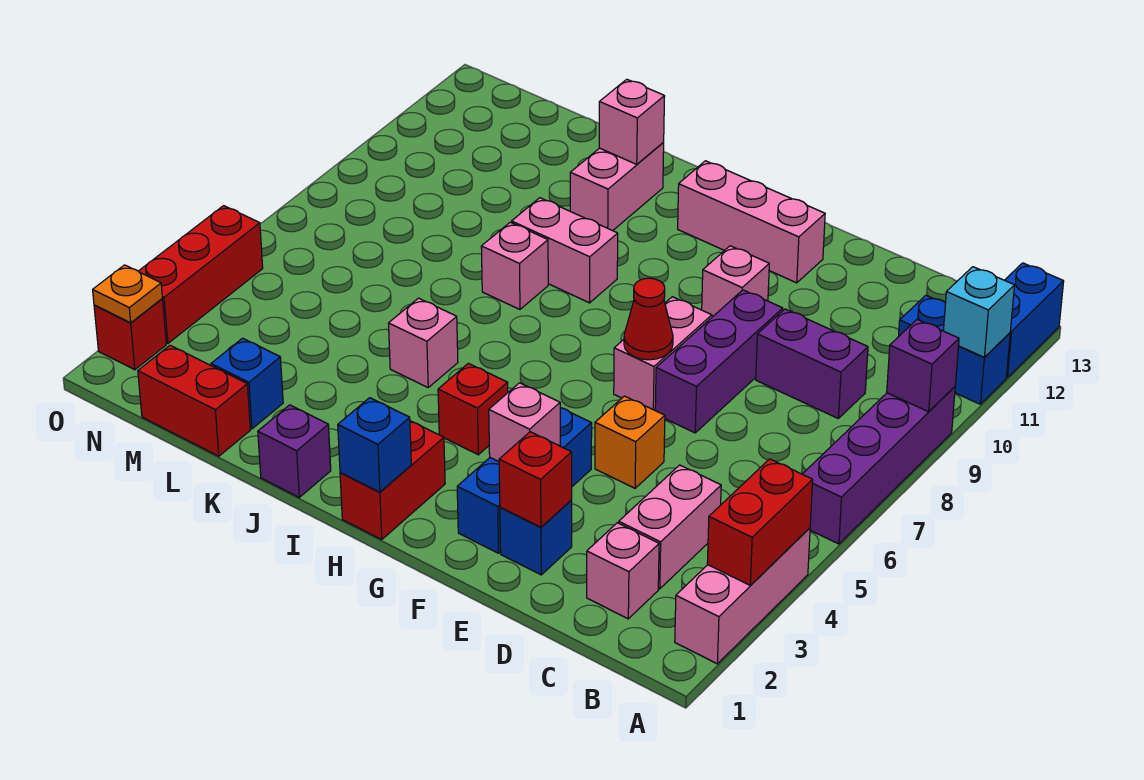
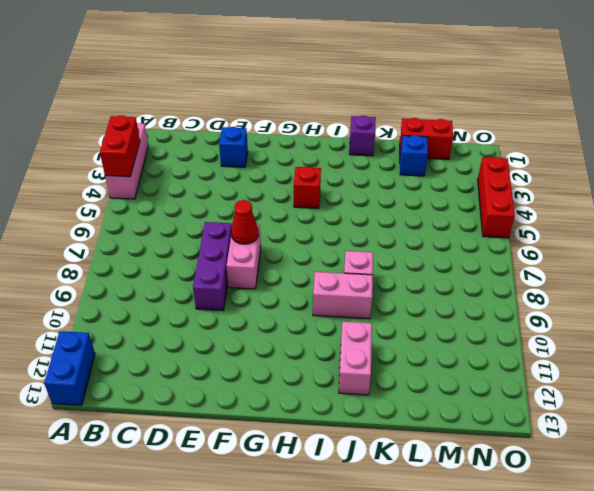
none -> purple 1x4 brick [803,387,955,544]
none -> blue 1x2 brick [899,295,1010,404]
none -> pink 1x1 brick [587,523,659,619]
none -> pink 1x2 brick [619,465,721,589]

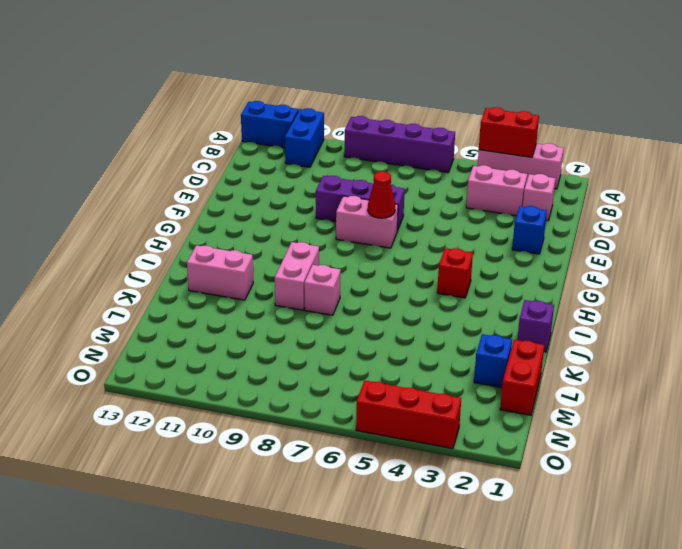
none -> purple 1x2 brick [756,309,868,418]
none -> orange 1x1 brick [595,396,665,488]
none -> blue 1x3 brick [457,408,592,553]
none -> pink 1x1 brick [702,246,769,317]

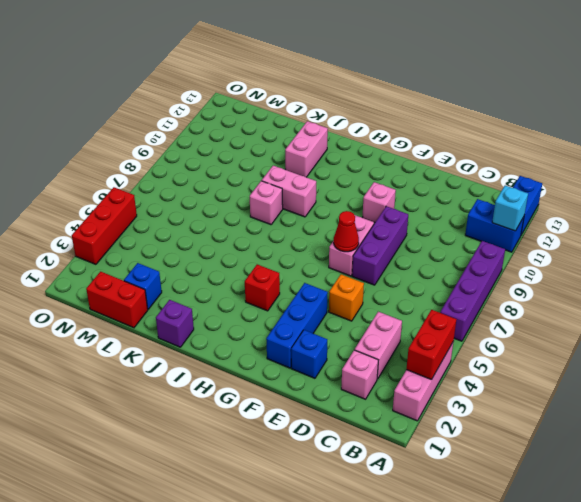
none -> purple 1x2 brick [756,309,868,418]
none -> pink 1x3 brick [678,161,825,283]
none -> red 1x2 brick [340,421,445,539]
none -> pink 1x1 brick [389,298,458,387]

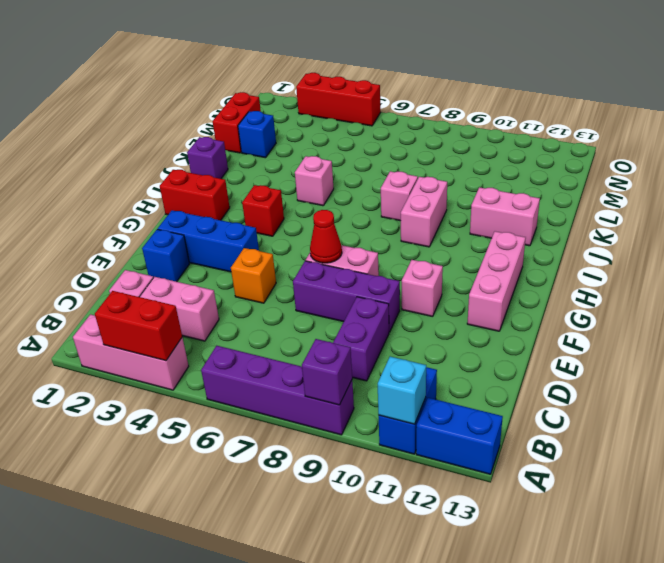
none -> red 1x1 brick [94,299,166,370]
none -> red 1x1 brick [499,432,572,527]
none -> pink 1x1 brick [489,383,560,462]
none -> blue 1x1 brick [338,398,411,492]

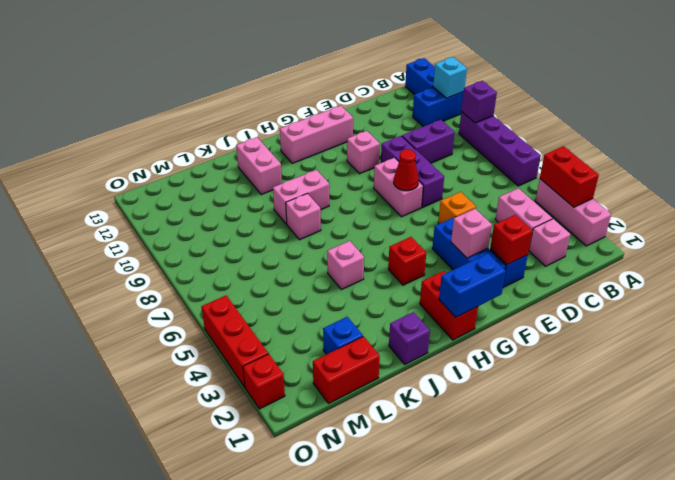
blue 1x2 brick [439,254,506,317] -> blue 1x1 brick [338,398,411,492]
none -> pink 1x1 brick [599,79,665,164]
none -> orange 1x1 plate [93,265,162,323]

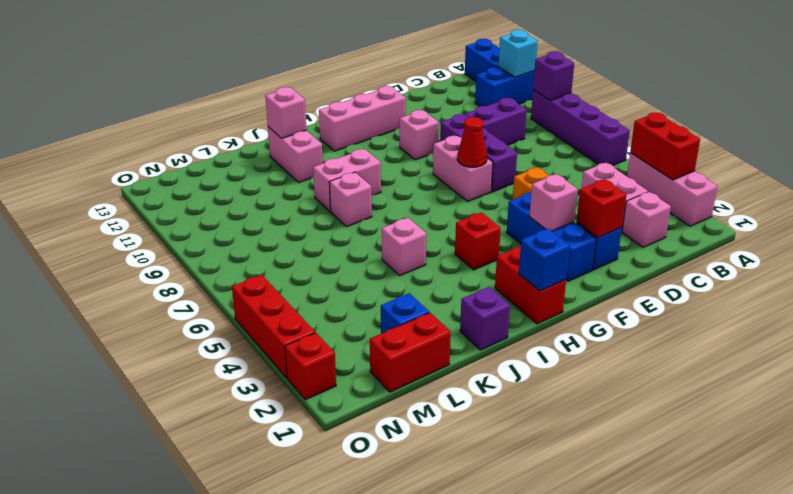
none -> orange 1x1 plate [93,265,162,323]

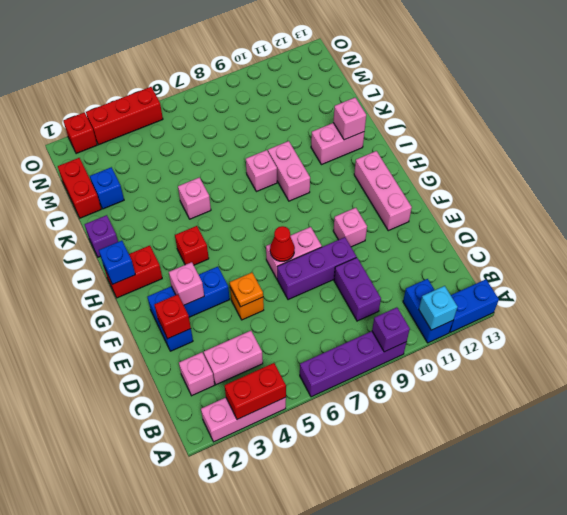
orange 1x1 plate [230,273,263,307] -> orange 1x1 plate moved to [93,265,162,323]

